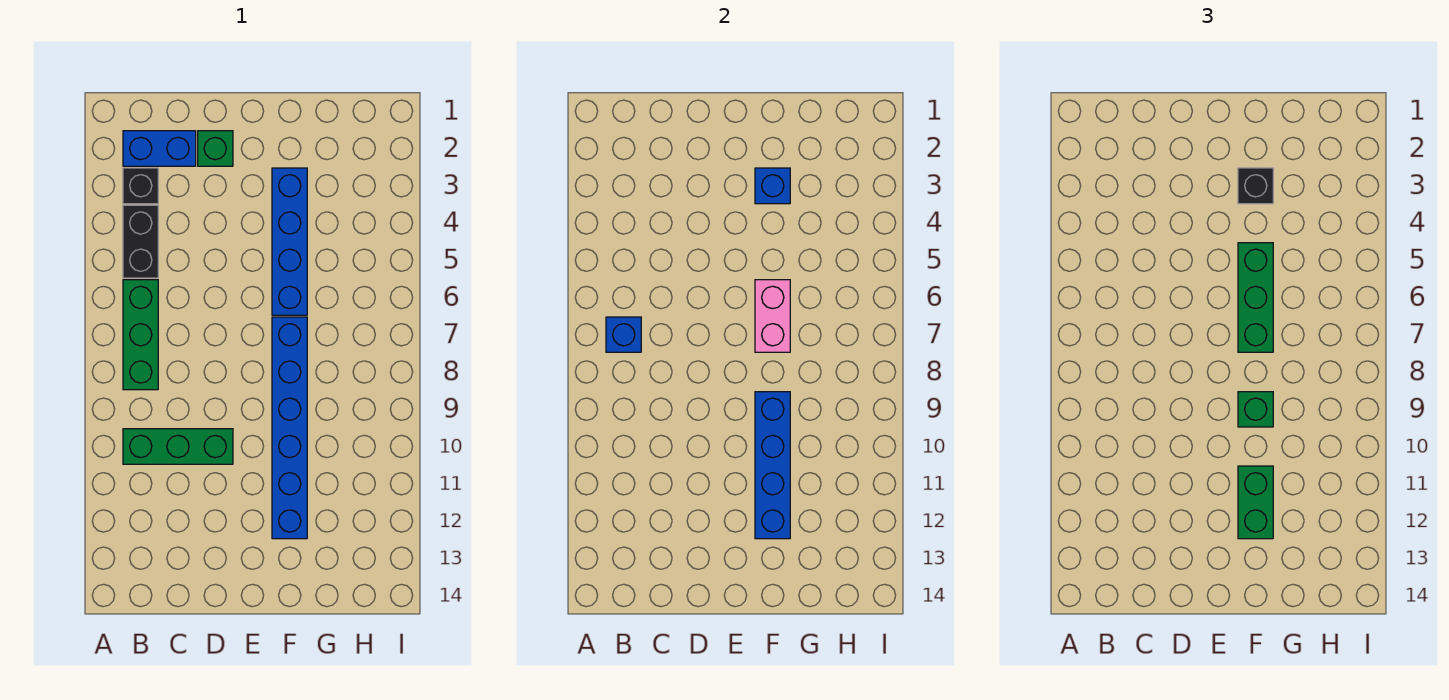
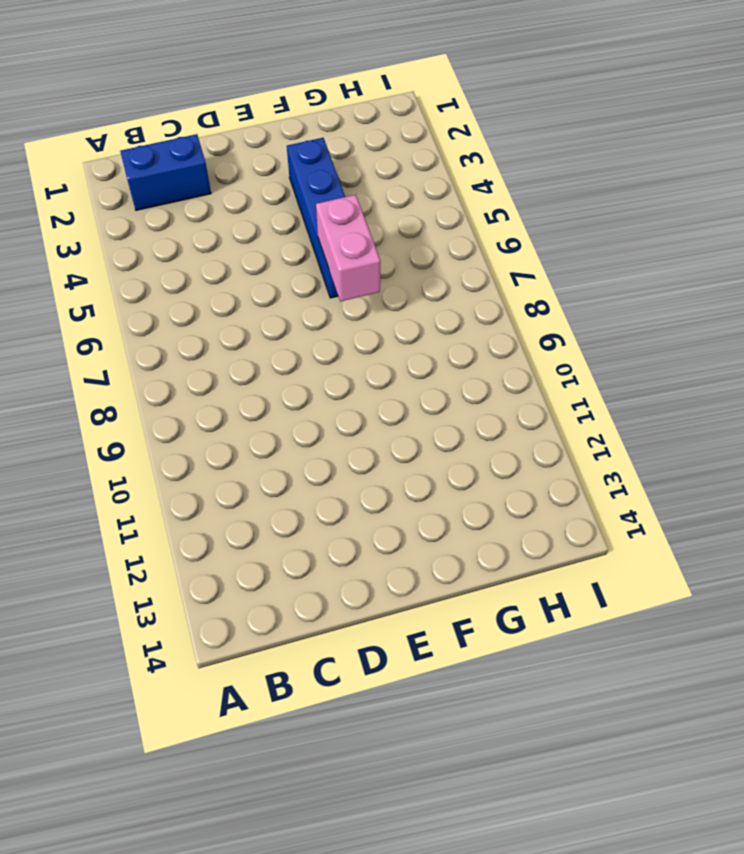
none -> black 1x1 brick [123,168,158,204]
none -> black 1x2 brick [123,205,158,278]
none -> green 1x3 brick [123,280,158,390]

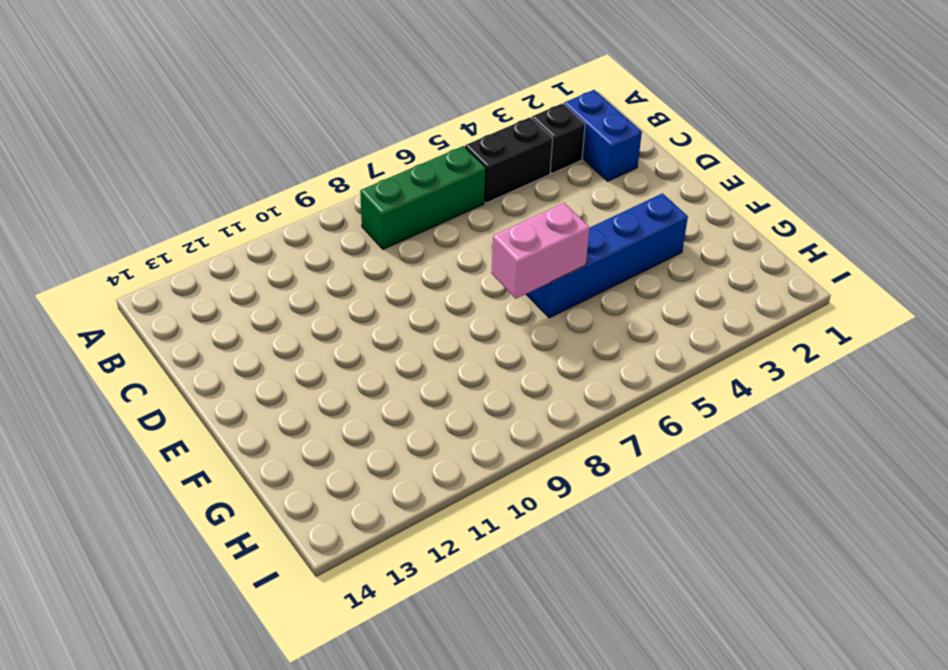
none -> green 1x3 brick [123,429,233,464]
none -> green 1x1 brick [198,131,233,166]
none -> blue 1x6 brick [272,317,307,539]

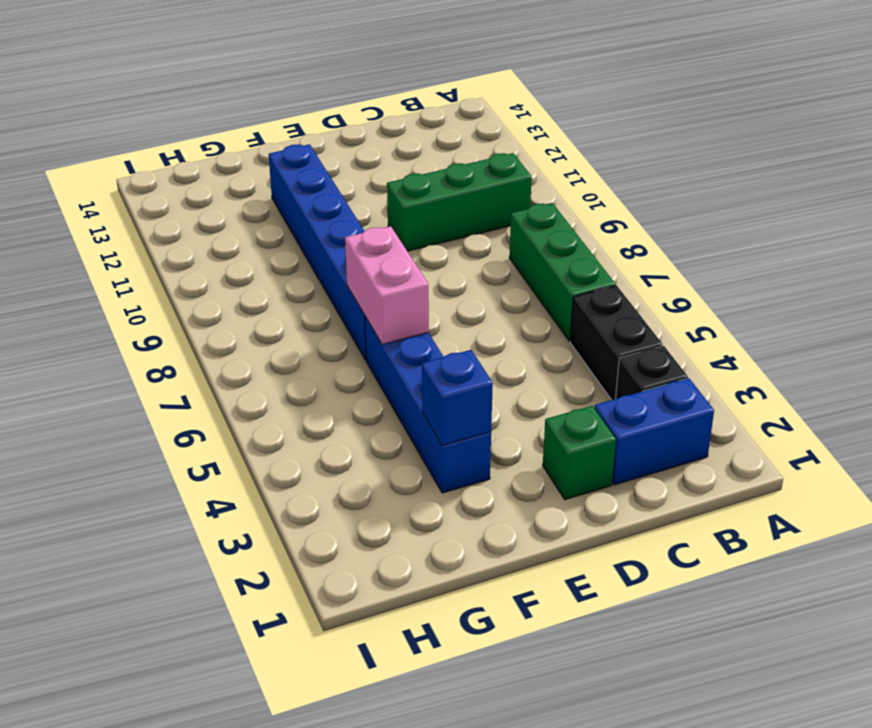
none -> blue 1x1 brick [606,317,641,352]
none -> blue 1x4 brick [755,392,790,539]
none -> black 1x1 brick [1238,168,1273,204]

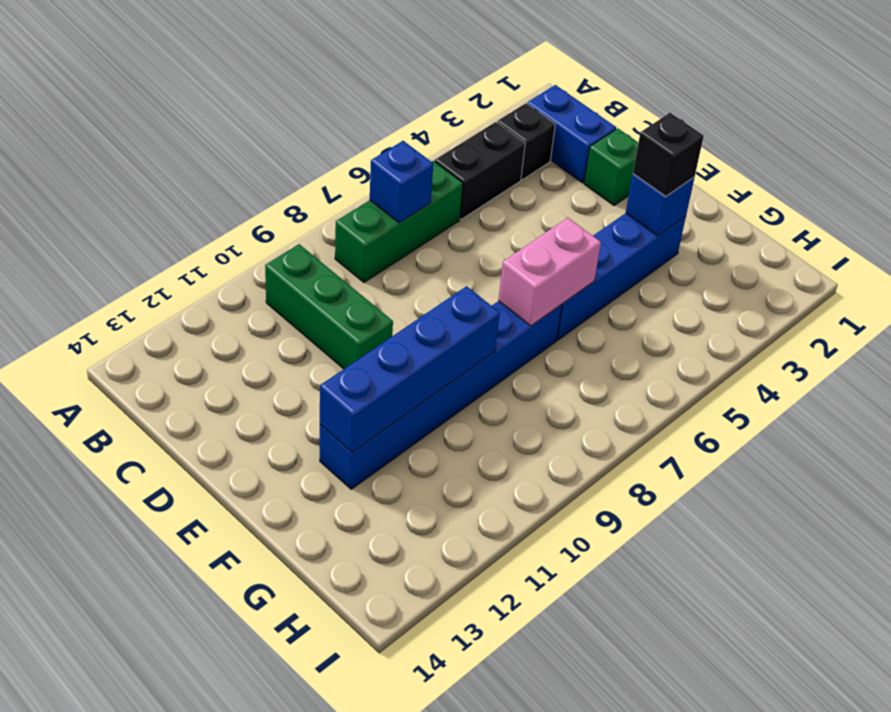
none -> green 1x3 brick [1238,243,1273,352]
none -> green 1x1 brick [1238,392,1273,427]
none -> green 1x2 brick [1238,466,1273,539]

